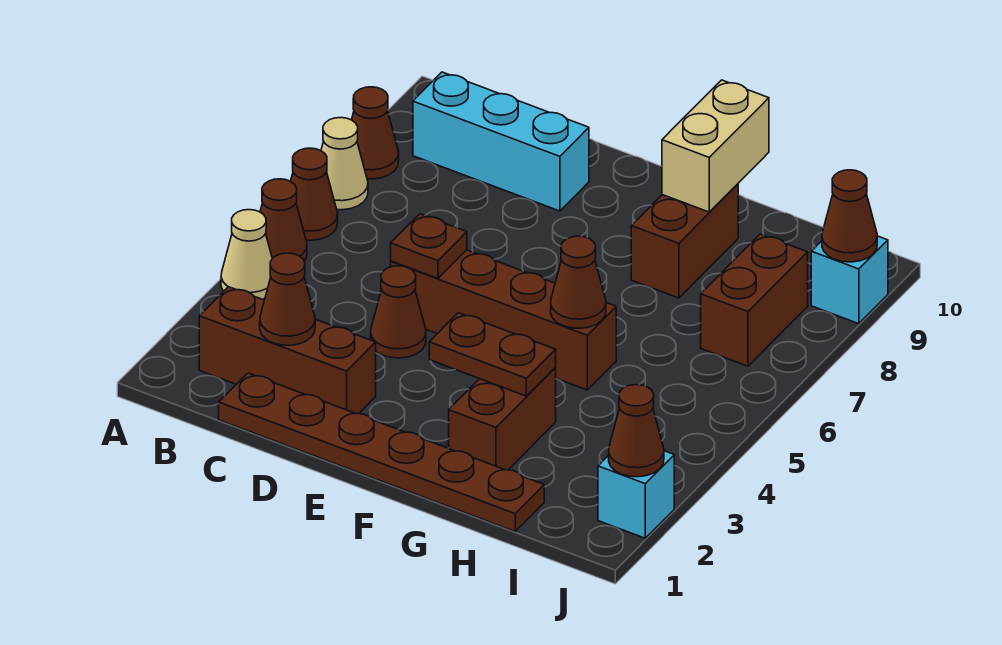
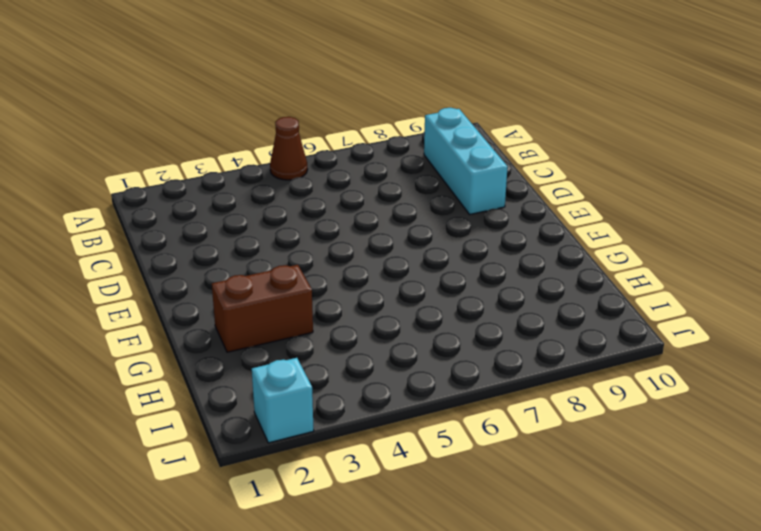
none -> tan 1x1 cone [221,210,272,299]
none -> brown 1x1 cone [291,148,338,240]
none -> tan 1x1 cone [321,118,368,210]

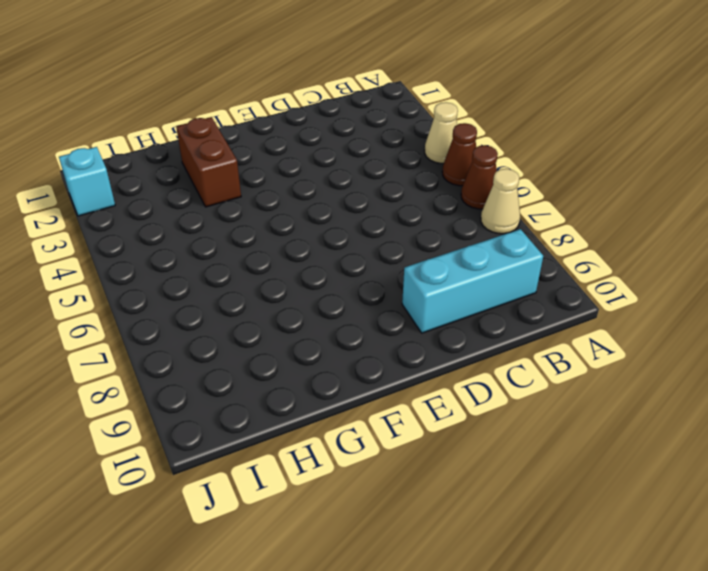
none -> brown 1x1 cone [352,87,399,179]
none -> brown 1x3 brick [199,287,376,414]
none -> brown 1x6 plate [219,373,544,531]

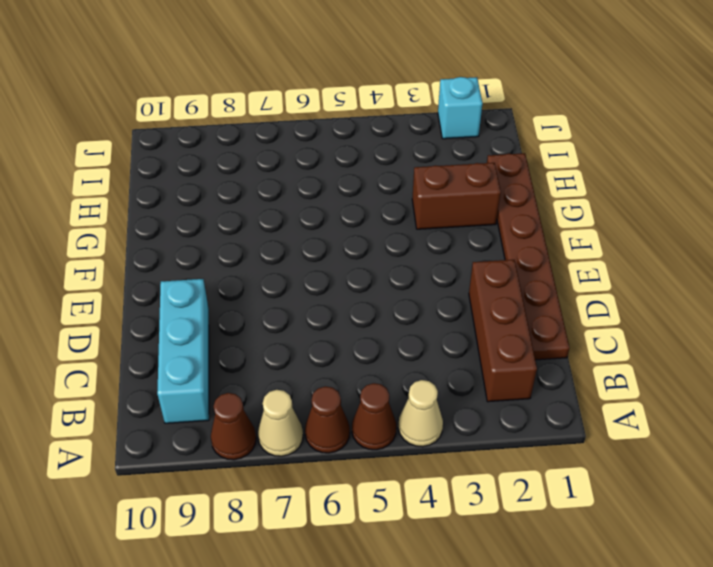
none -> brown 1x1 cone [371,266,426,358]
none -> brown 1x4 brick [391,250,616,390]
none -> brown 1x2 brick [631,184,738,298]

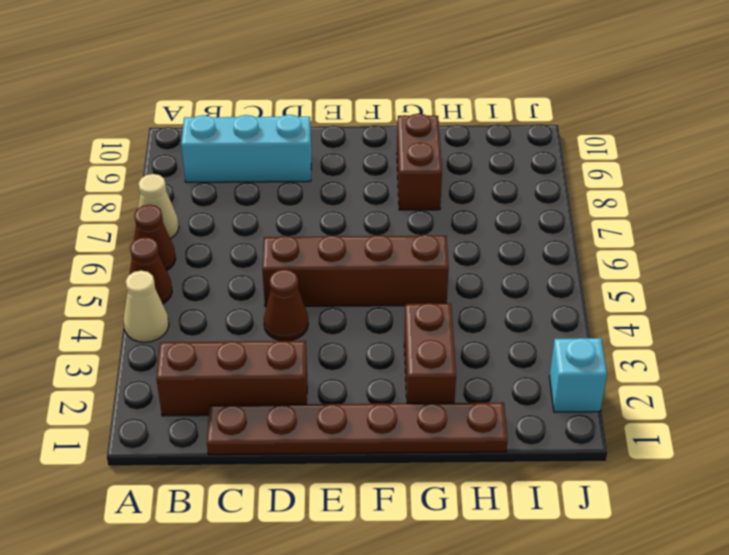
none -> brown 1x1 cone [352,87,399,179]
none -> brown 1x2 brick [701,234,808,366]
none -> cyan 1x1 brick [811,236,888,324]

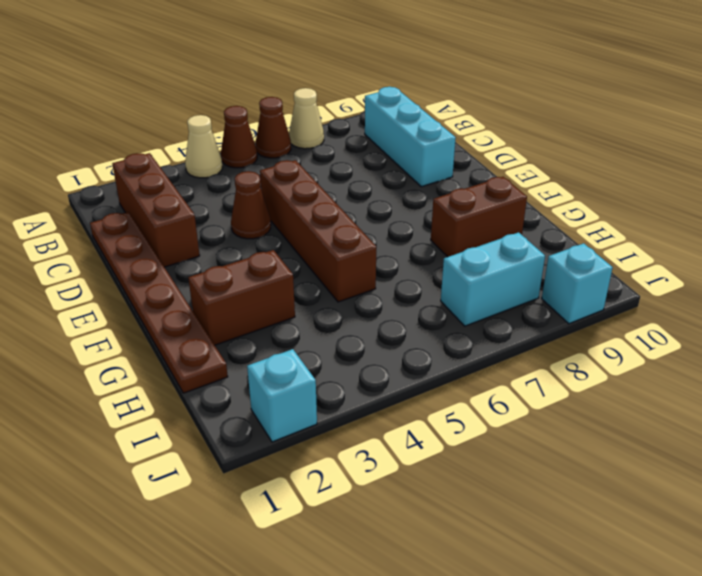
cyan 1x2 brick [441,232,545,326] -> brown 1x2 brick [701,234,808,366]
none -> brown 1x1 cone [352,87,399,179]
none -> brown 1x1 cone [260,253,315,345]
none -> brown 1x1 plate [391,214,467,278]

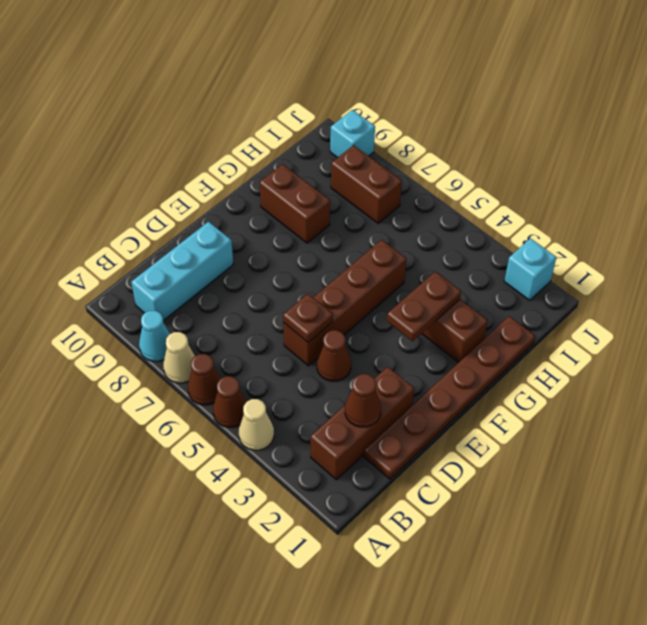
cyan 1x1 cone [139,311,170,361] -> brown 1x1 cone [352,87,399,179]
none -> brown 1x1 cone [551,236,606,328]
none -> tan 1x2 brick [662,80,769,212]
none -> brown 1x1 cone [609,385,664,477]

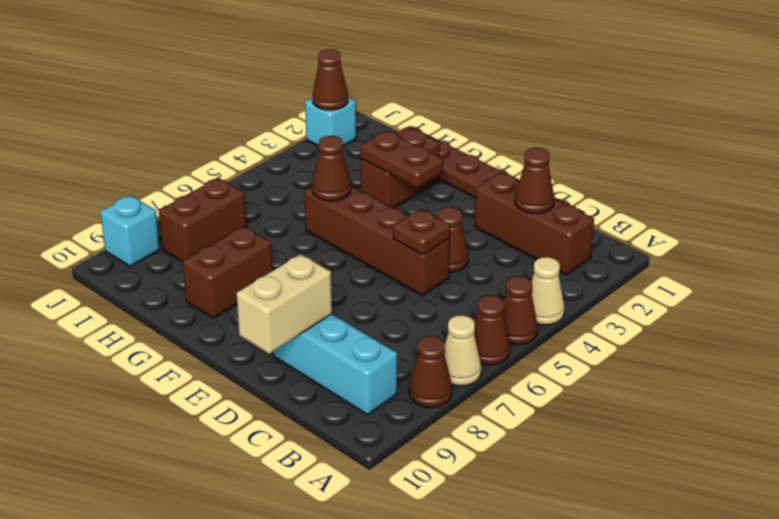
tan 1x2 brick [237,254,332,354] -> tan 1x2 brick moved to [662,80,769,212]
none -> brown 1x1 cone [822,170,877,262]

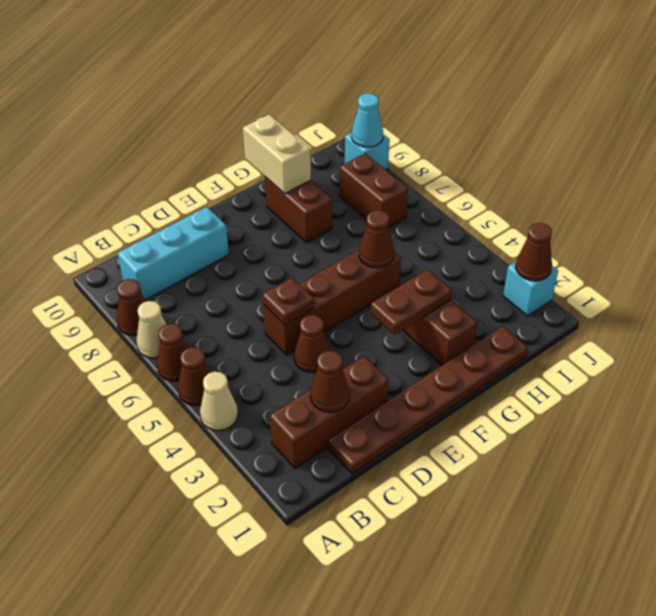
cyan 1x1 cone [352,93,383,147] -> brown 1x1 cone [822,170,877,262]

